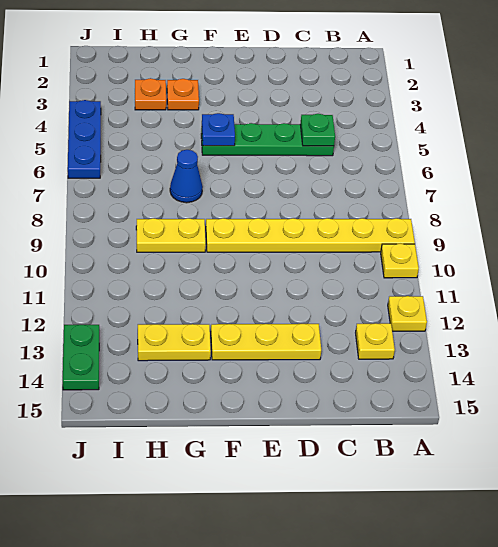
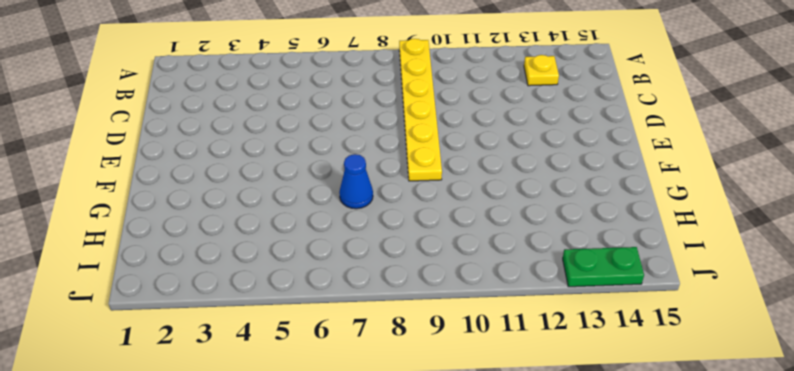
none -> yellow 1x1 plate [381,244,419,278]
none -> yellow 1x1 plate [388,296,427,331]
none -> green 1x4 plate [201,123,334,156]

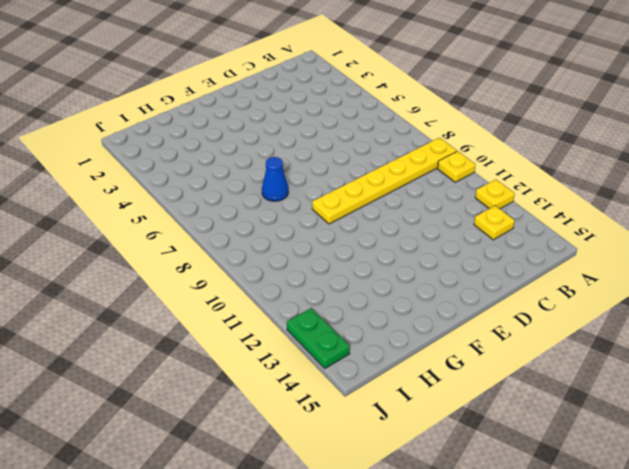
none -> green 1x4 plate [201,123,334,156]
none -> yellow 1x3 plate [211,324,321,360]
none -> orange 1x1 plate [167,79,199,110]

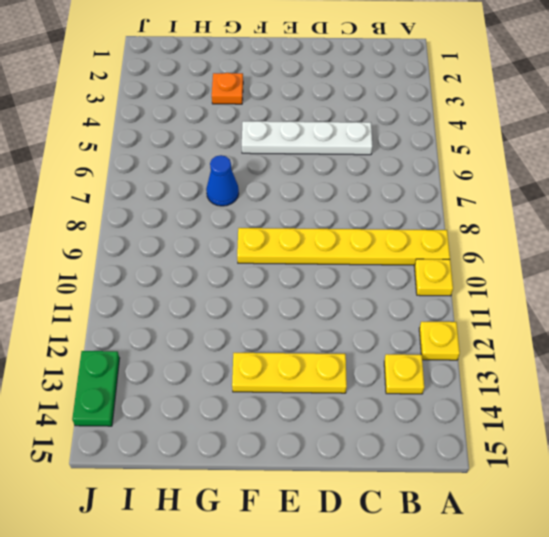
white 1x4 plate [242,121,372,155] -> green 1x4 plate [201,123,334,156]
none -> yellow 1x2 plate [136,218,206,252]
none -> yellow 1x2 plate [138,324,211,361]
none -> orange 1x1 plate [135,78,166,110]

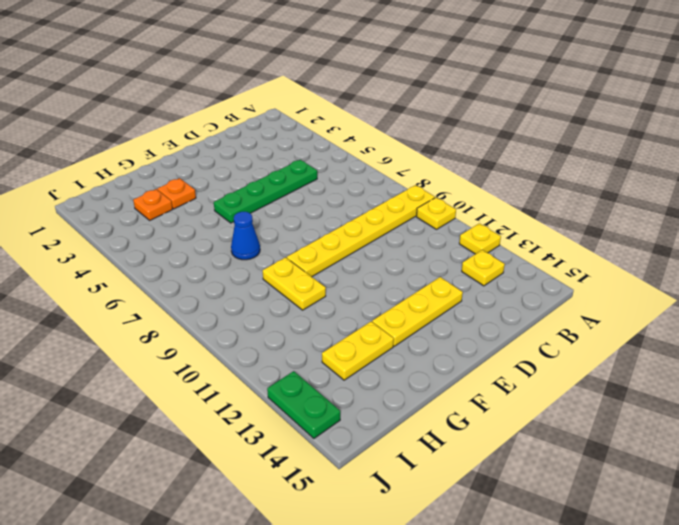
yellow 1x2 plate [263,257,326,310] -> yellow 1x2 plate turned to [136,218,206,252]
none -> blue 1x3 plate [68,100,101,178]
none -> green 1x1 plate [300,114,335,146]
none -> blue 1x1 plate [202,113,235,146]

